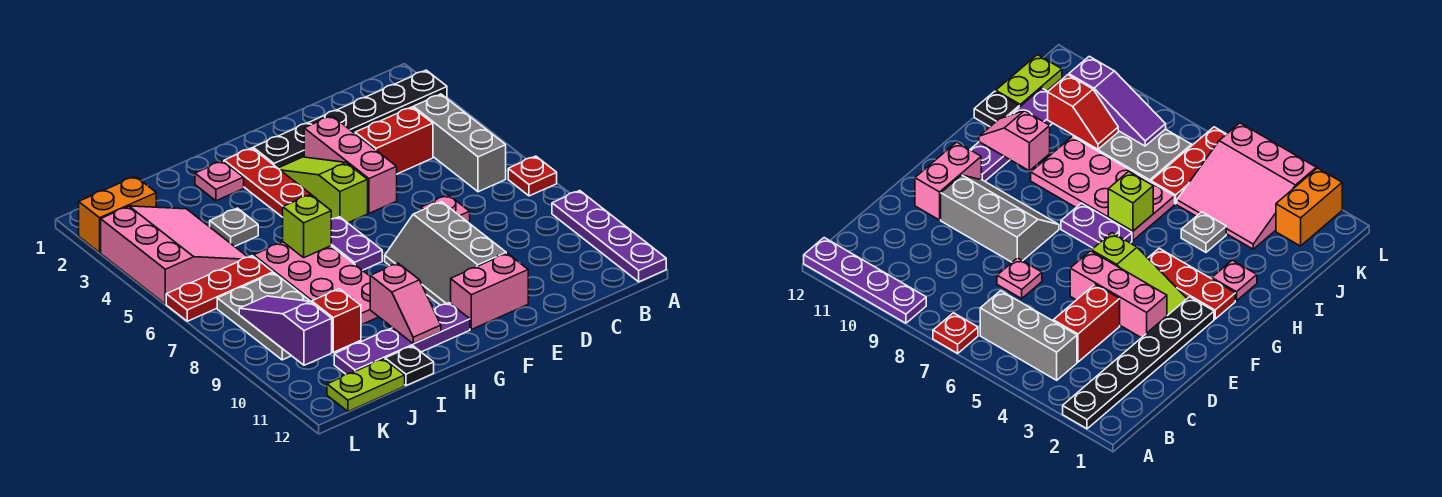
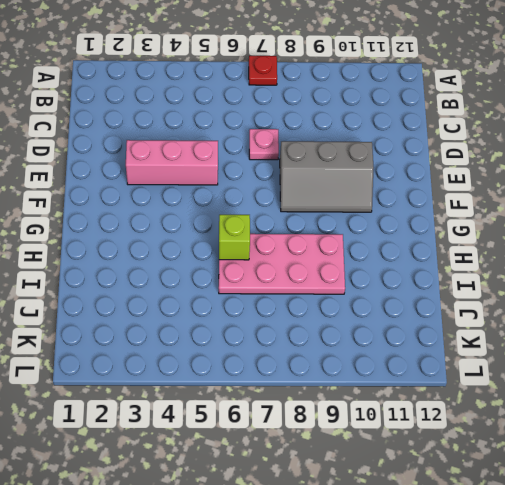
none -> black 1x6 plate [253,70,447,168]
none -> purple 1x4 plate [552,191,666,282]
none -> grey 1x3 brick [413,94,506,192]

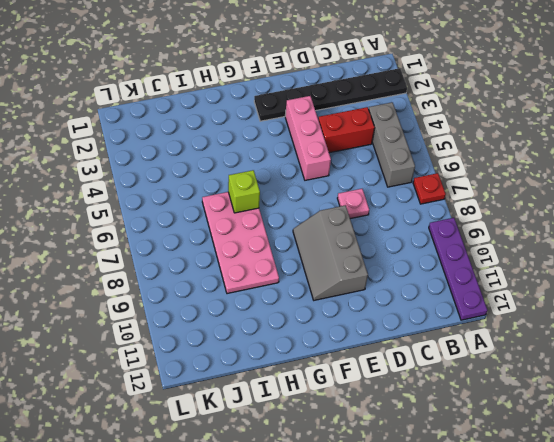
none -> pink 1x2 brick [451,253,528,330]
none -> lime 1x3 slope [278,157,368,223]
none -> red 1x3 plate [224,148,315,217]

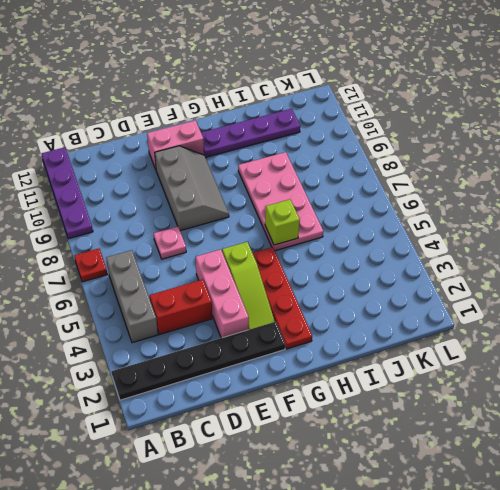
red 1x4 plate [253,247,312,349] -> red 1x3 plate [224,148,315,217]
none -> purple 1x2 plate [331,217,382,270]
none -> pink 1x1 plate [195,161,244,201]
none -> grey 1x1 plate [210,208,258,246]

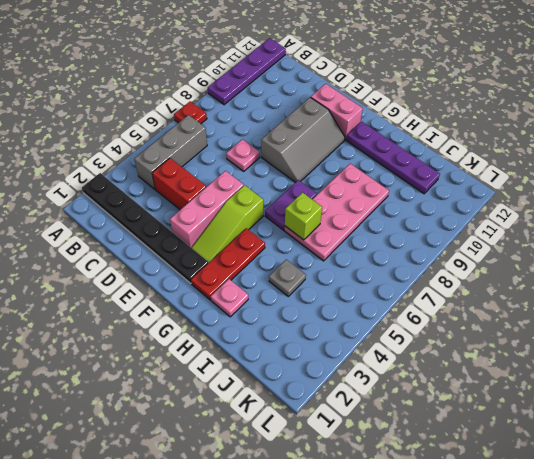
none -> black 1x1 plate [385,346,434,386]
none -> pink 3x3 slope [101,206,247,304]
none -> red 1x3 plate [166,256,273,321]

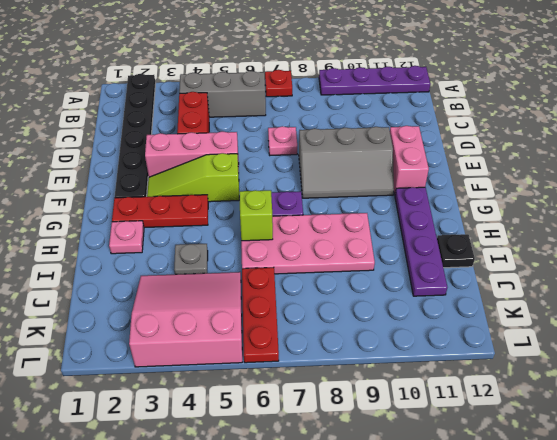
none -> grey 2x3 plate [217,273,311,360]
none -> lime 1x2 plate [327,359,405,411]
none -> orange 1x2 brick [79,176,156,252]

